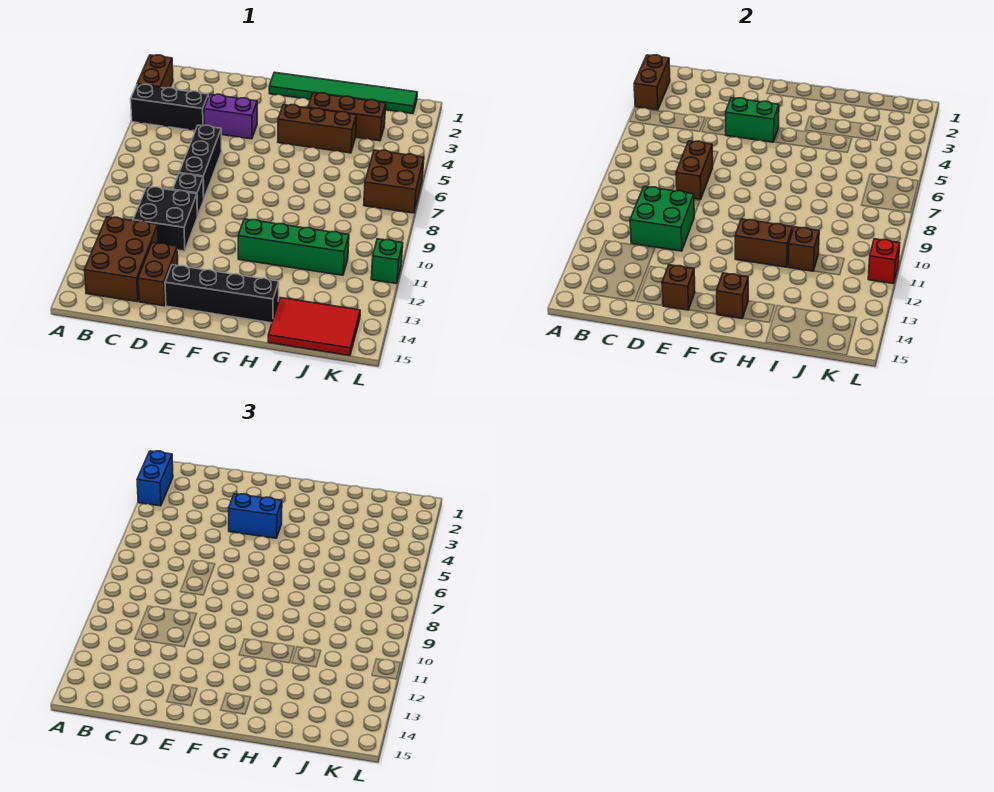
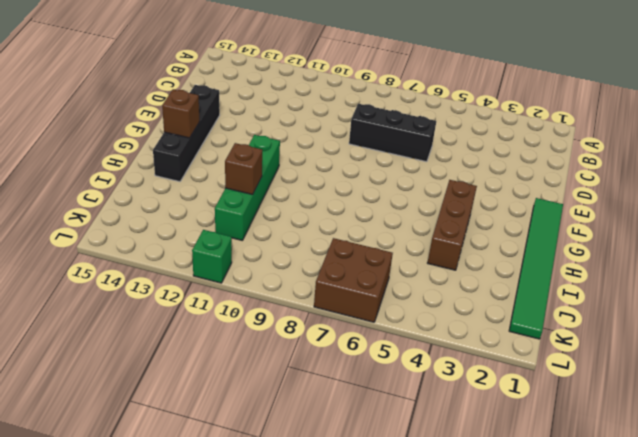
none -> brown 1x2 brick [137,55,173,88]
none -> black 1x3 brick [131,84,208,131]
none -> brown 2x3 brick [84,217,158,302]

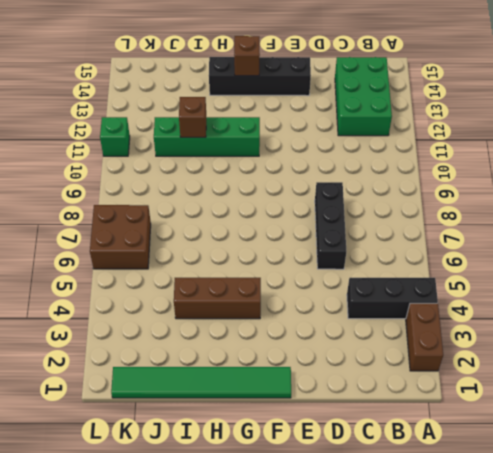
green 2x3 brick [335,57,392,136] -> brown 2x3 brick [84,217,158,302]
none -> black 2x2 brick [133,186,197,251]
none -> purple 1x2 brick [204,94,257,139]
none -> black 1x1 brick [173,173,204,216]

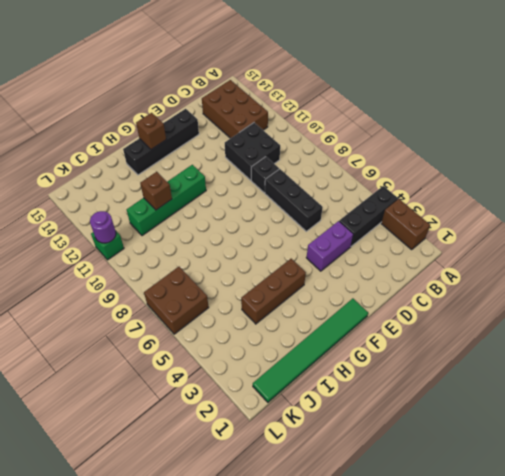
purple 1x1 round brick [90,211,116,243] -> red 1x1 brick [868,239,900,284]
none -> brown 1x2 brick [138,242,178,306]
none -> brown 1x3 brick [308,93,386,141]
none -> red 2x3 tile [268,298,360,356]

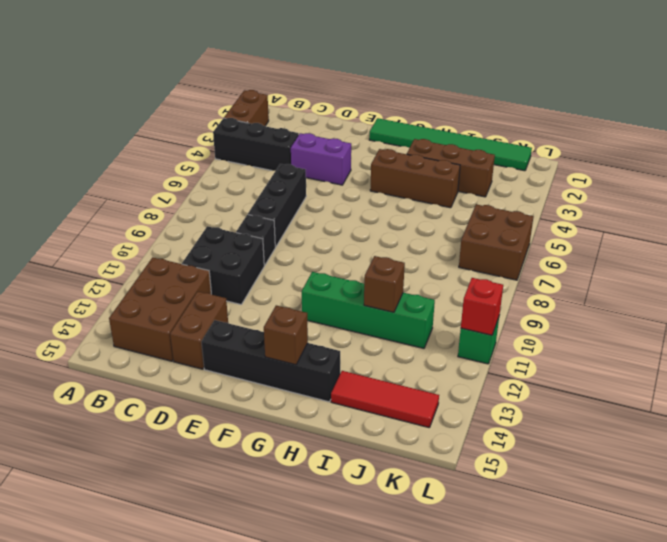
red 1x3 tile [331,371,439,428] -> red 2x3 tile [268,298,360,356]
none -> brown 1x2 brick [634,55,670,110]
none -> green 2x2 brick [630,186,694,251]
none -> brown 1x2 brick [676,141,713,200]

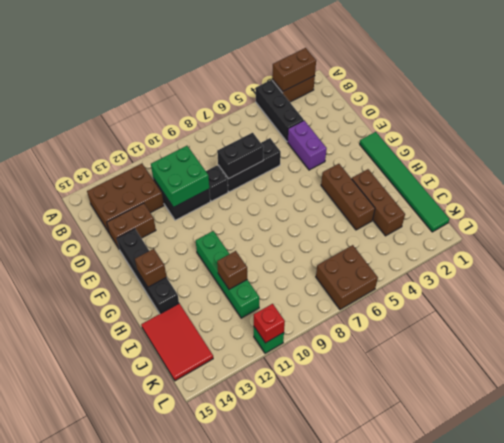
black 1x2 brick [217,133,263,179] -> brown 1x2 brick [676,141,713,200]
none -> green 1x2 brick [726,98,779,142]
none -> brown 1x1 brick [662,265,695,310]
none -> brown 1x2 brick [735,219,793,267]

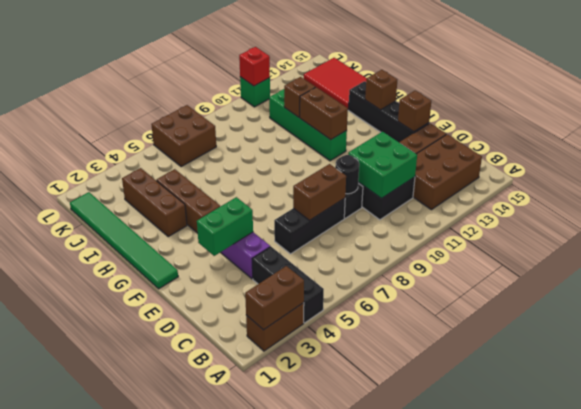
black 1x1 round brick [335,155,359,194] -> none
green 1x2 brick [197,197,253,256] -> green 1x2 brick turned to [726,98,779,142]
none -> blue 1x2 brick [137,451,173,506]
none -> blue 1x2 brick [229,494,282,538]

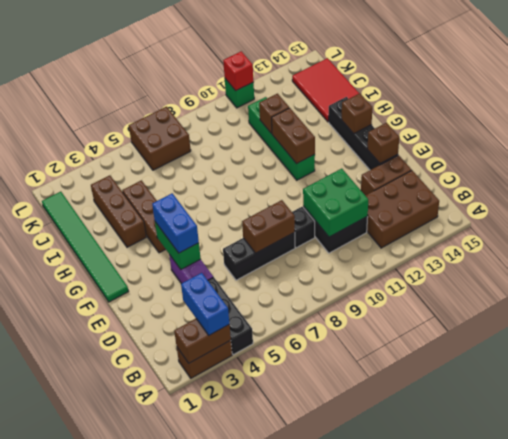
blue 1x2 brick [181,273,229,335] -> blue 1x2 brick turned to [137,451,173,506]

